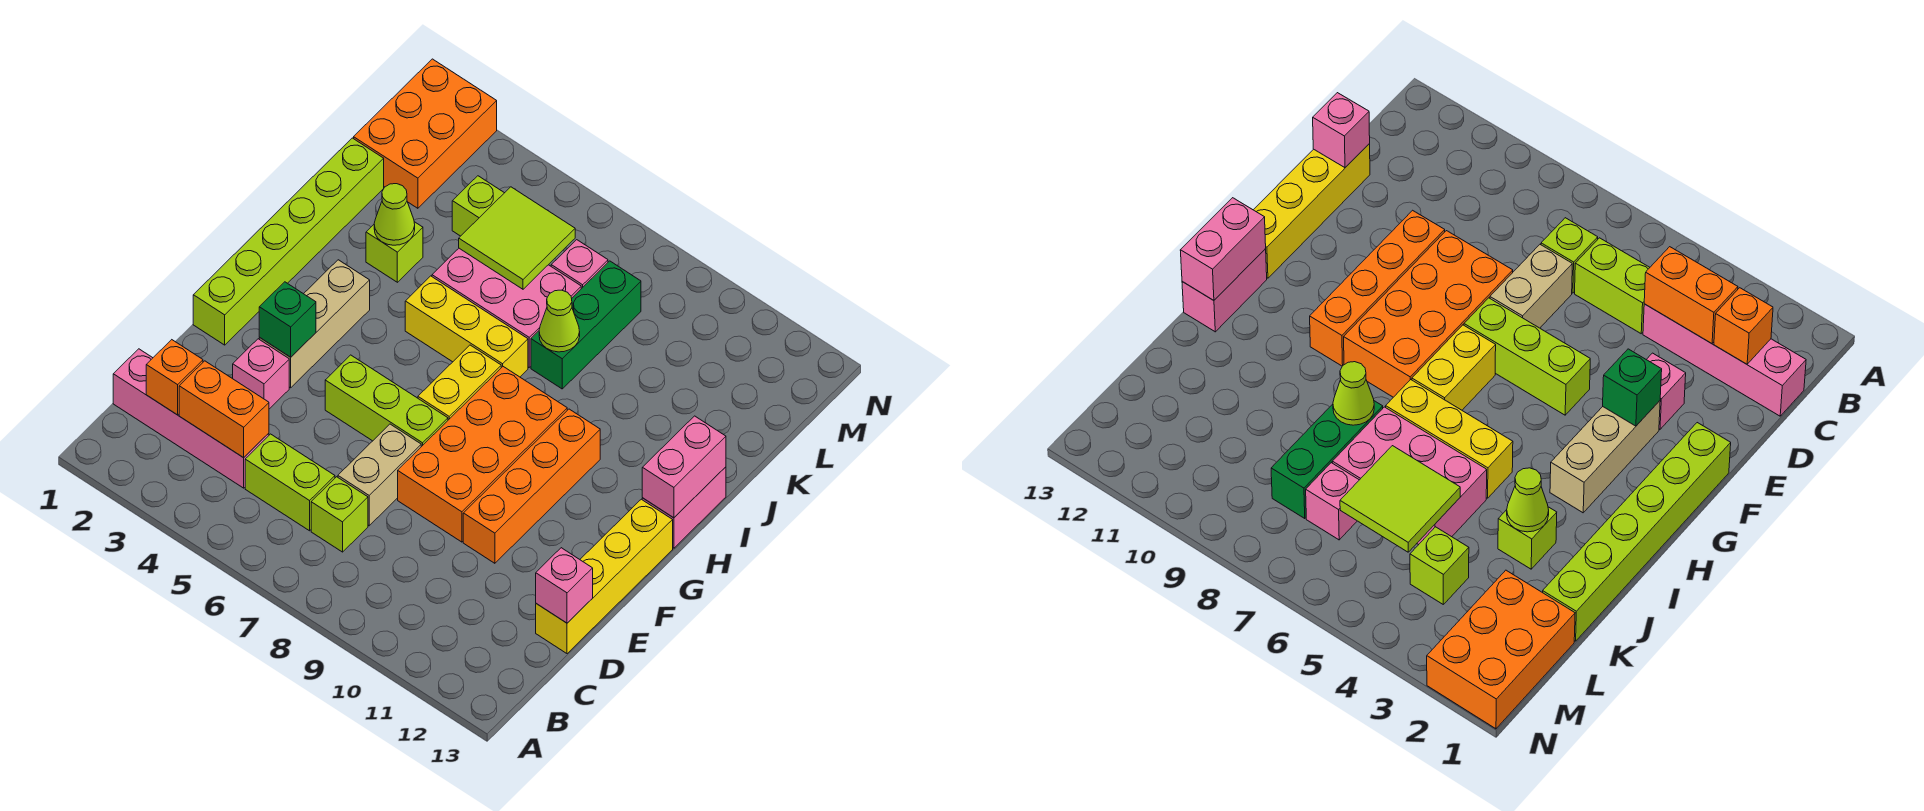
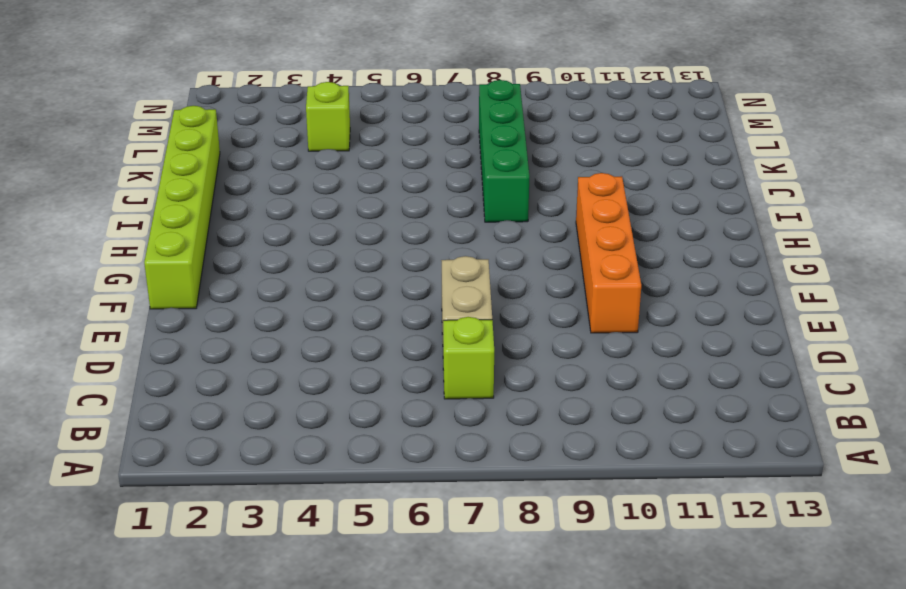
green 1x4 brick [479,80,529,222] -> green 1x3 brick [531,261,641,389]
none -> pink 1x4 brick [113,349,269,488]
none -> lime 1x2 brick [245,434,335,531]
none -> yellow 1x4 brick [536,499,673,654]

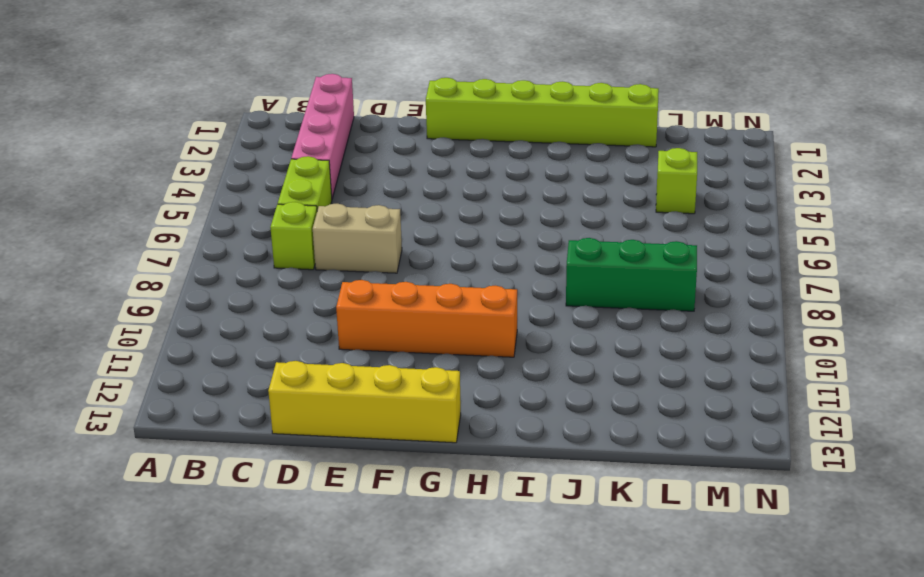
none -> pink 1x1 brick [233,339,289,409]
none -> orange 2x4 brick [398,367,567,542]
none -> tan 1x3 brick [259,260,370,388]

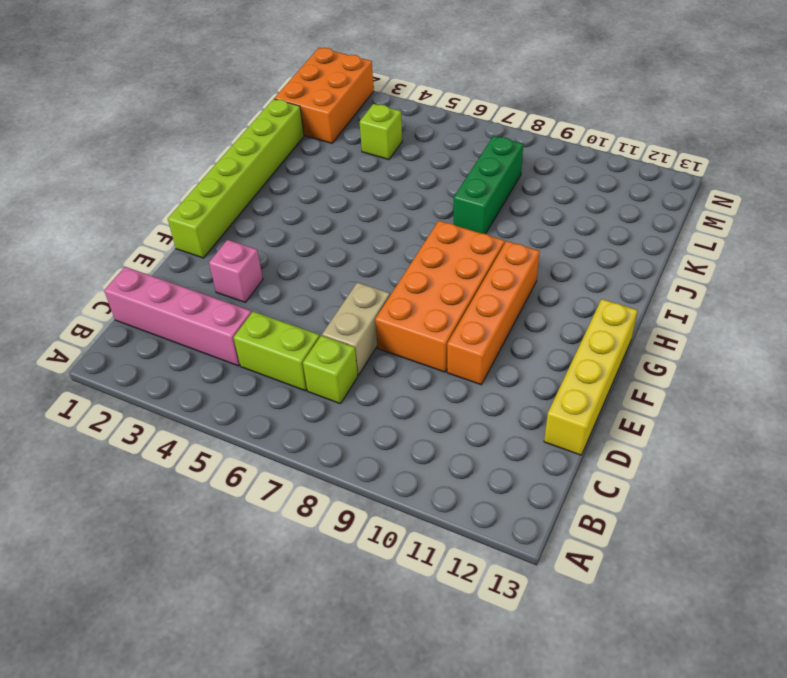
none -> tan 1x3 brick [259,260,370,388]
none -> lime 1x3 brick [325,355,448,447]
none -> yellow 1x2 brick [418,345,501,420]

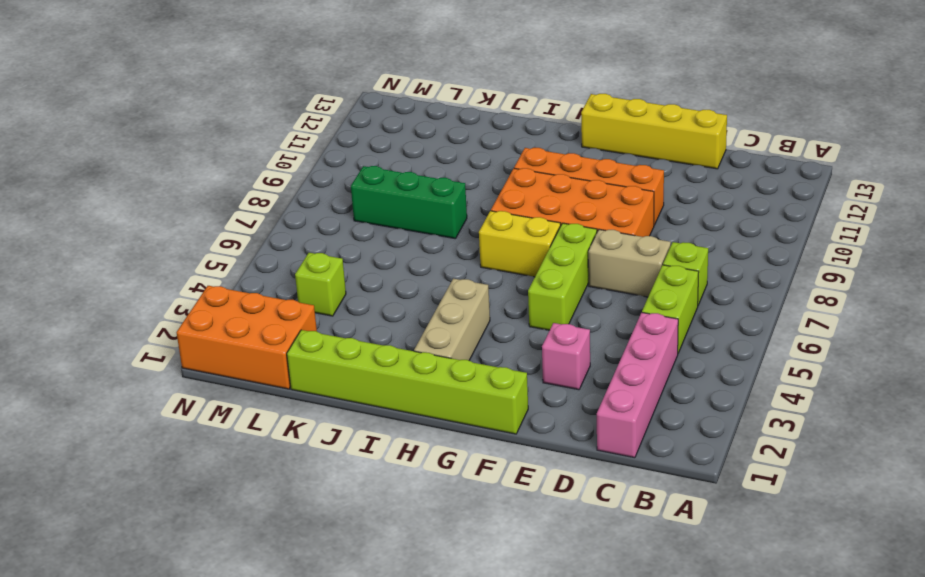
tan 1x3 brick [414,279,490,360] -> tan 1x3 brick turned to [259,260,370,388]
none -> pink 1x2 brick [642,467,726,548]
none -> yellow 1x3 brick [405,276,528,377]
none -> lime 1x1 brick [366,222,423,282]

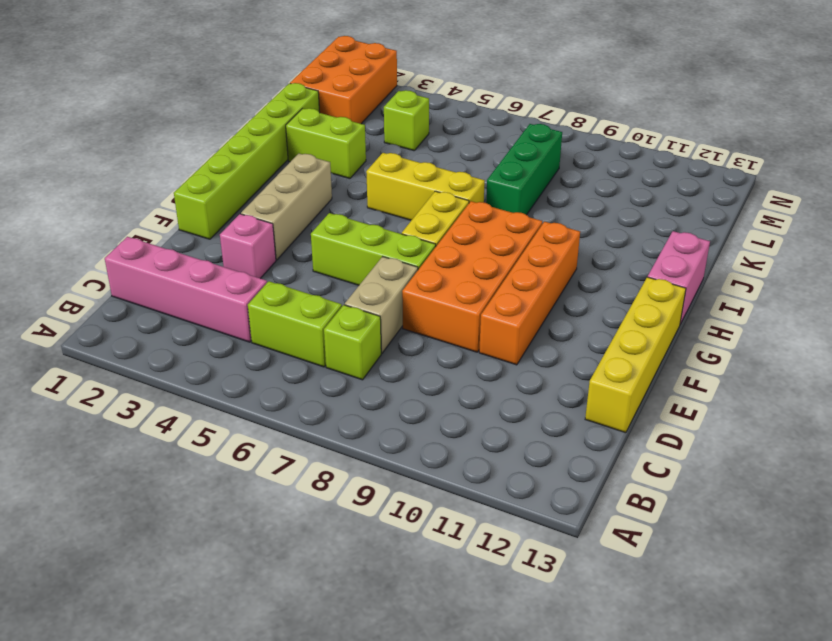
lime 1x2 brick [286,108,366,179] -> lime 1x1 brick [366,222,423,282]
none -> pink 2x3 brick [432,248,581,367]
none -> pink 1x1 brick [551,240,608,289]
none -> orange 1x1 brick [146,340,203,415]

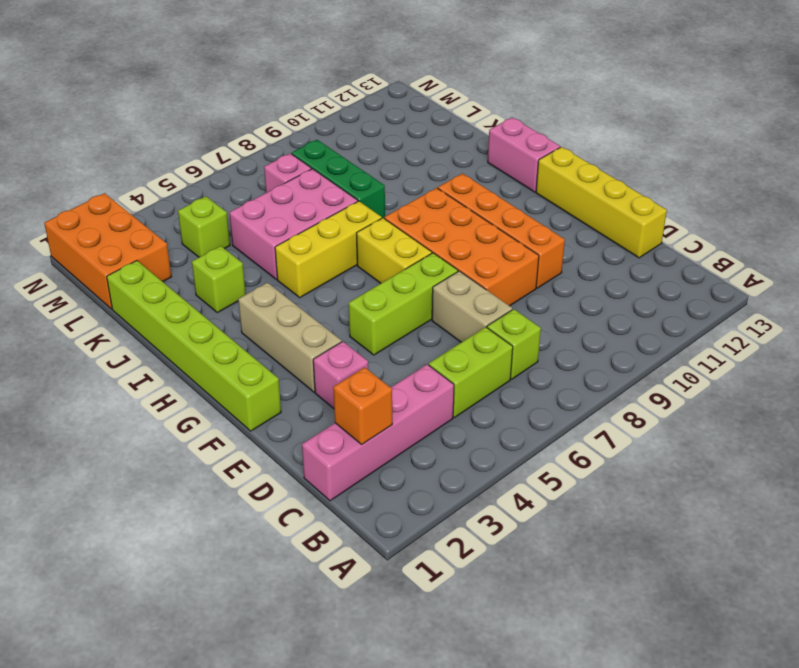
none -> orange 1x2 brick [179,361,269,458]
none -> pink 1x1 brick [536,548,593,623]
none -> green 1x1 brick [259,282,316,357]

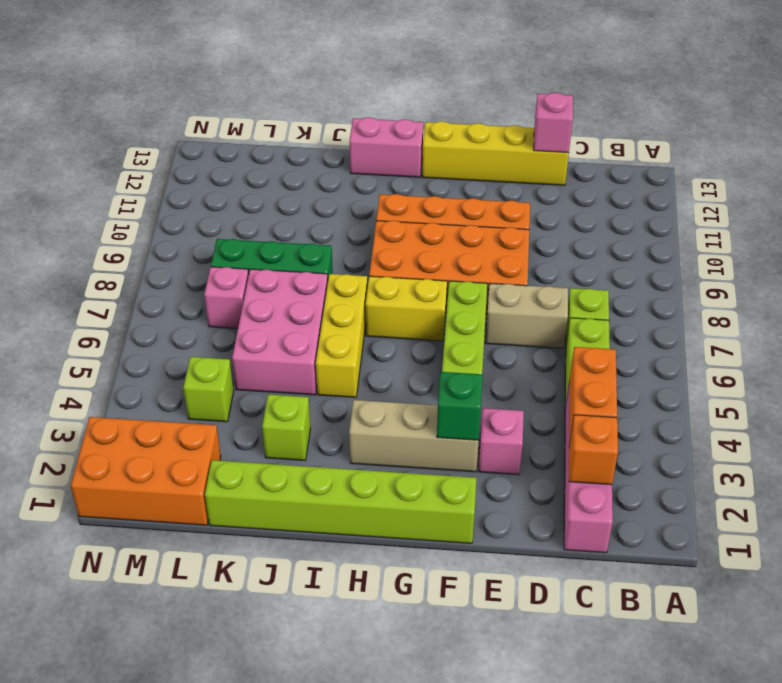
none -> pink 1x2 brick [642,416,726,518]
none -> lime 1x1 cone [374,184,415,245]
none -> lime 1x1 cone [539,290,580,352]

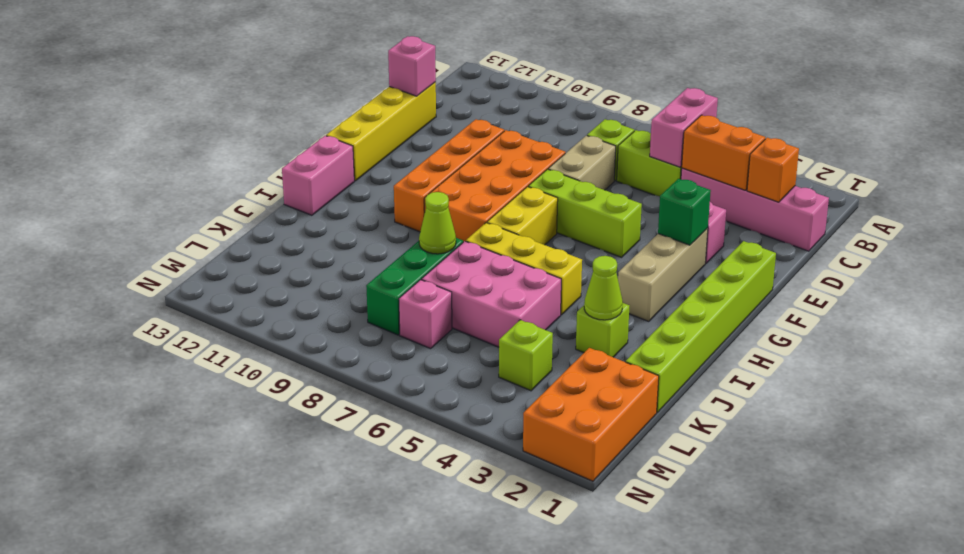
pink 1x2 brick [650,88,718,167] -> pink 1x2 brick moved to [642,416,726,518]
none -> lime 2x2 tile [459,187,575,289]

